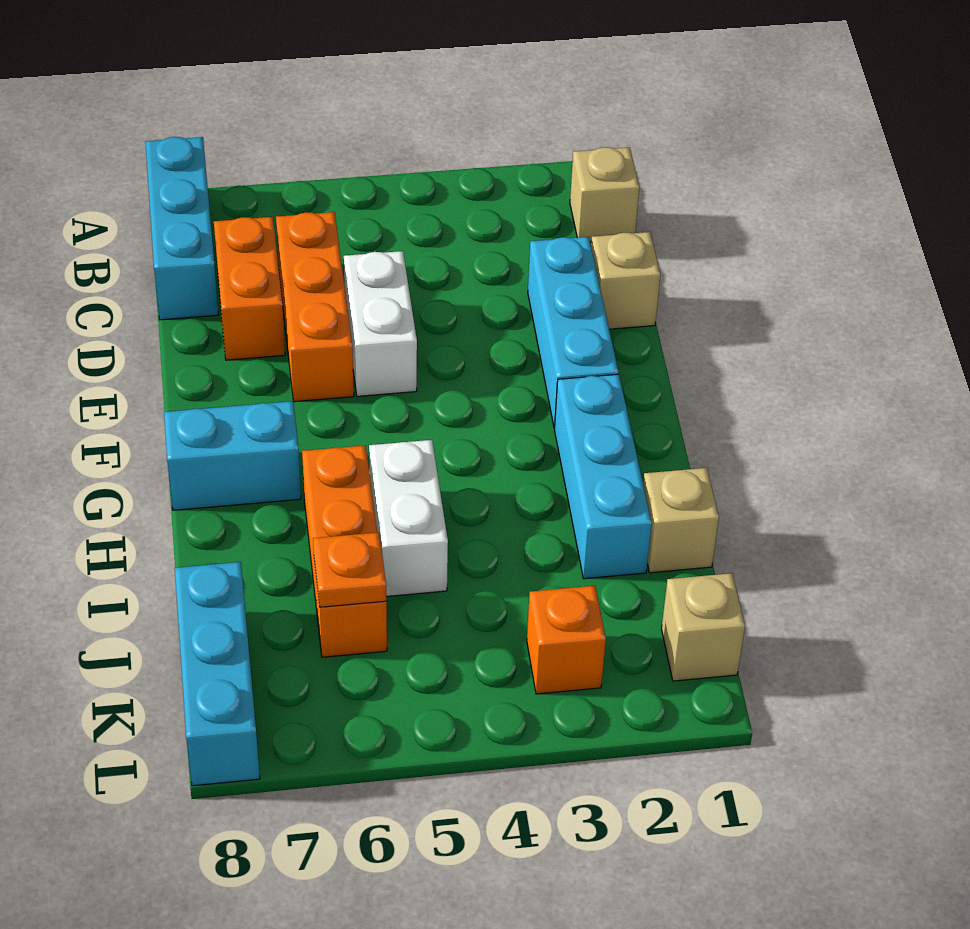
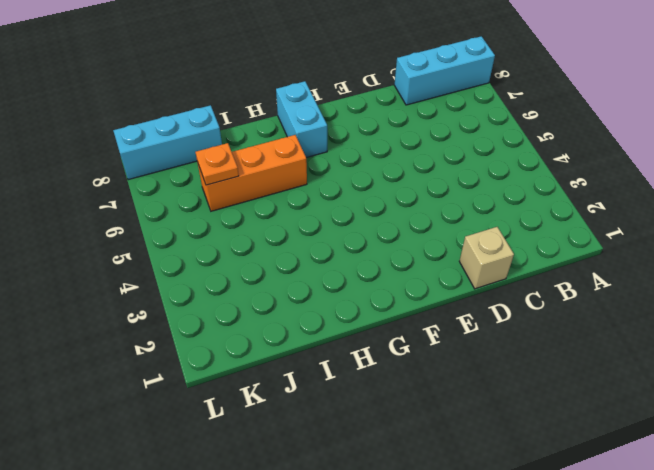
none -> tan 1x1 brick [570,147,639,242]
none -> orange 1x3 brick [276,212,354,402]
none -> orange 1x2 brick [214,217,285,360]

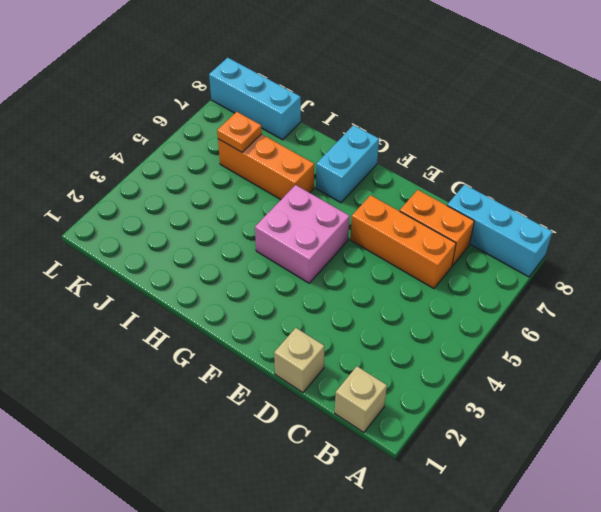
pink 2x2 brick [255,185,349,283] -> none
none -> cyan 1x3 brick [528,237,619,428]
none -> white 1x2 brick [344,251,417,396]
none -> cyan 1x3 brick [555,374,652,579]

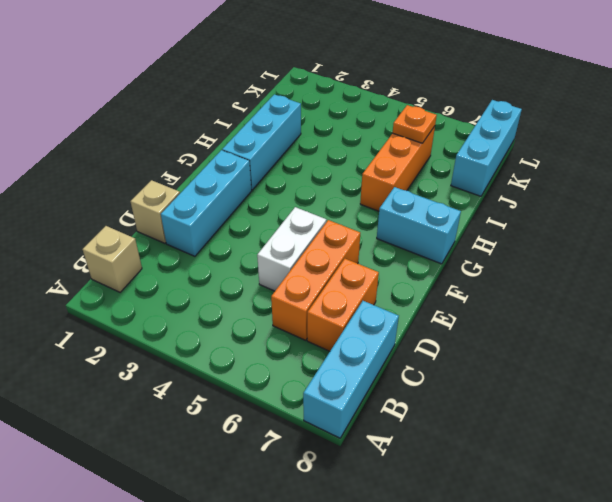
none -> white 1x2 brick [369,440,448,596]
none -> tan 1x1 brick [643,468,719,573]
none -> tan 1x1 brick [661,573,745,681]

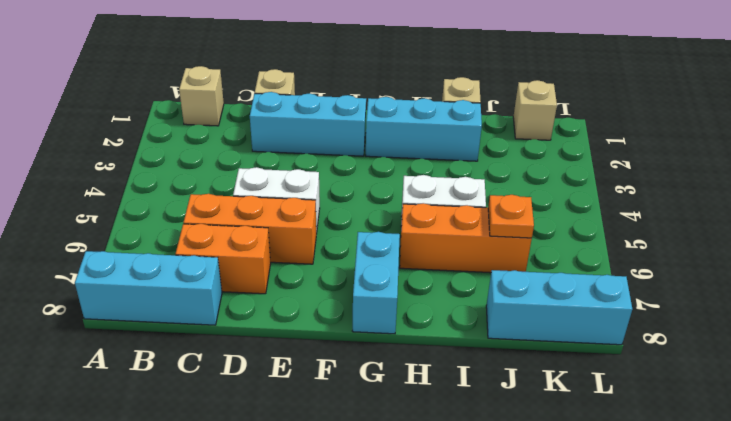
none -> orange 1x1 brick [527,586,606,694]

